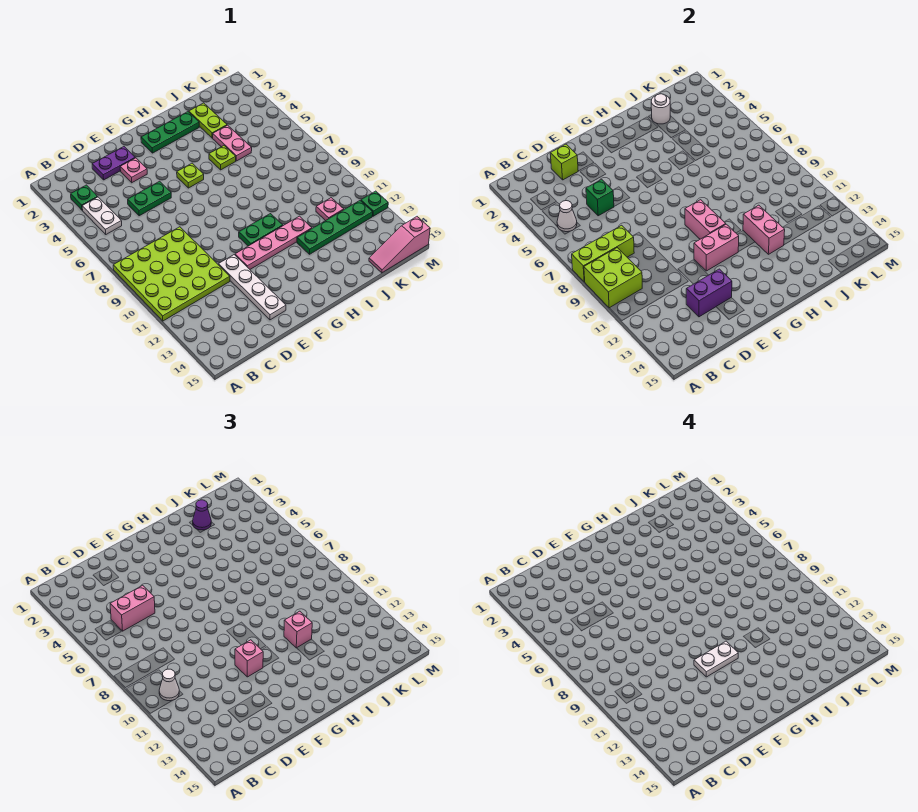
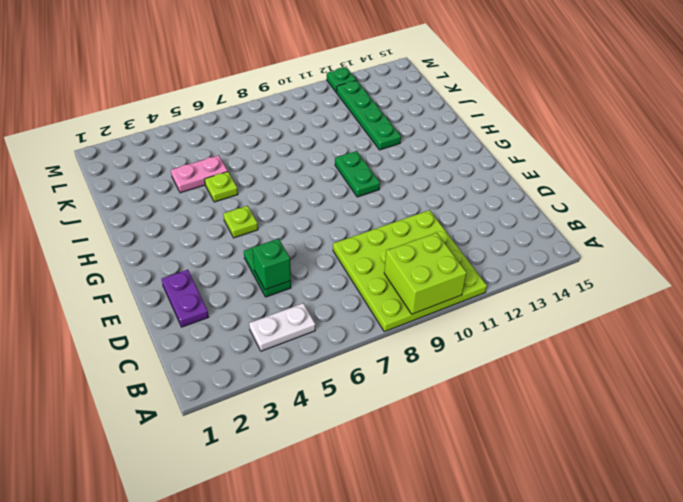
none -> green 1x1 plate [71,185,97,210]
none -> pink 1x1 plate [120,158,147,183]
none -> white 1x4 plate [218,255,286,320]
none -> pink 1x4 plate [235,216,312,269]

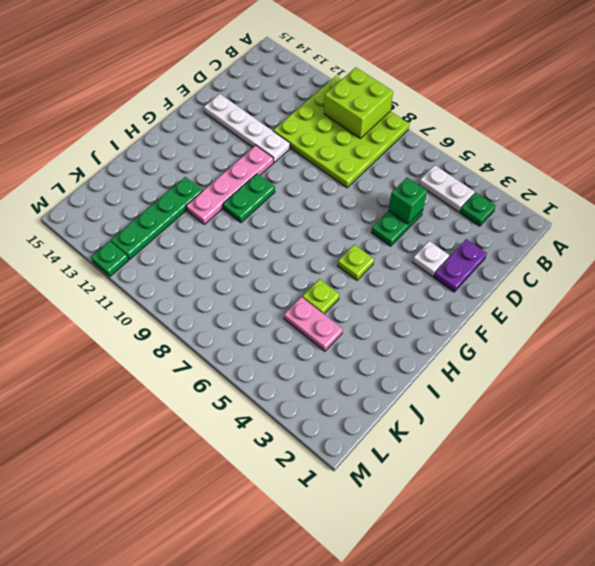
white 1x1 plate [413,241,449,276] -> pink 1x1 plate [120,158,147,183]
none -> green 1x3 plate [141,112,199,153]
none -> lime 1x2 plate [189,103,227,138]
none -> pink 1x1 plate [316,198,344,221]
none -> pink 1x3 slope [369,217,430,273]

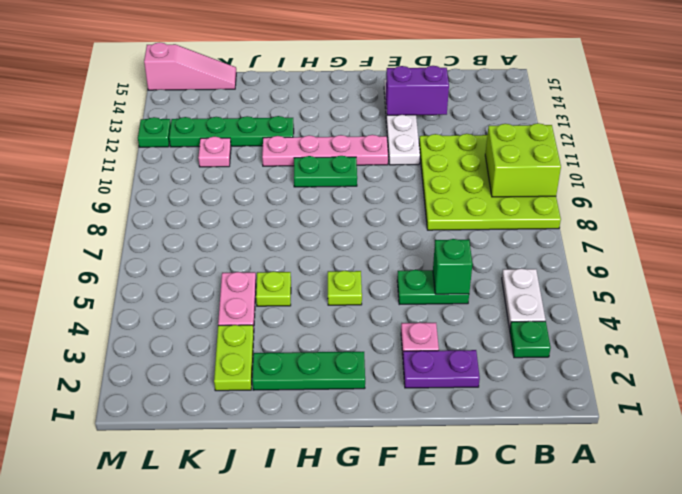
none -> lime 1x3 brick [572,225,634,282]
none -> white 1x1 cone [557,201,577,232]
none -> lime 1x1 brick [550,144,578,180]
none -> pink 1x2 brick [694,224,739,271]

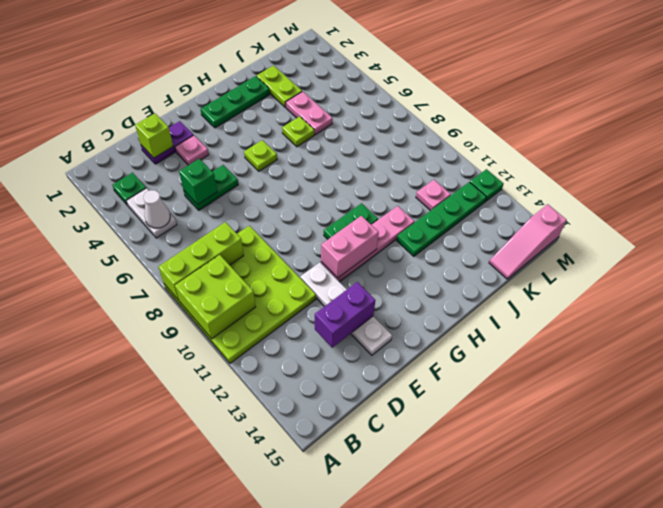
none -> pink 1x2 brick [685,200,726,239]
none -> pink 1x2 brick [743,205,785,254]
none -> white 1x1 round brick [651,94,670,124]
none -> white 1x1 cone [159,669,179,701]

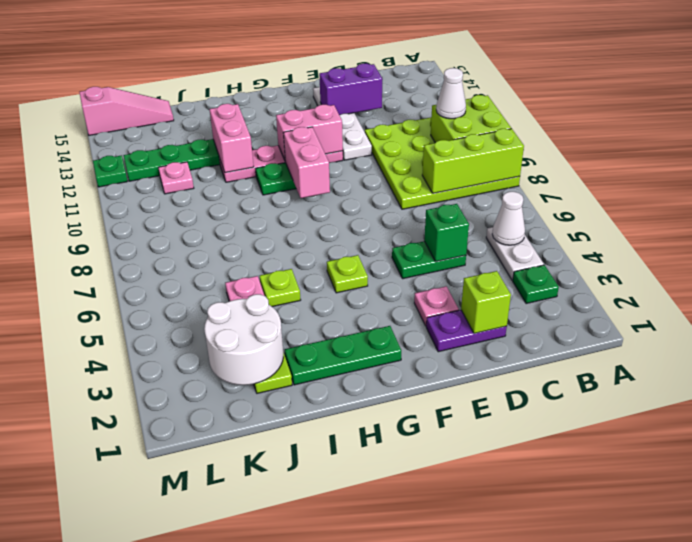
white 2x2 round brick [204,294,283,385] -> white 1x1 round brick [651,94,670,124]
none -> pink 1x2 brick [110,585,155,631]
none -> pink 1x1 brick [235,640,263,677]
none -> pink 1x1 brick [284,611,312,648]
none -> purple 1x1 cone [193,500,211,530]

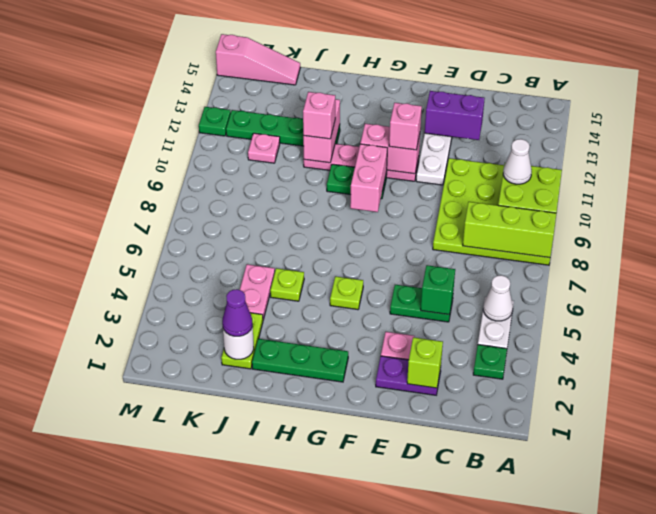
none -> pink 1x2 brick [110,585,155,631]
none -> white 1x2 plate [694,641,738,677]

